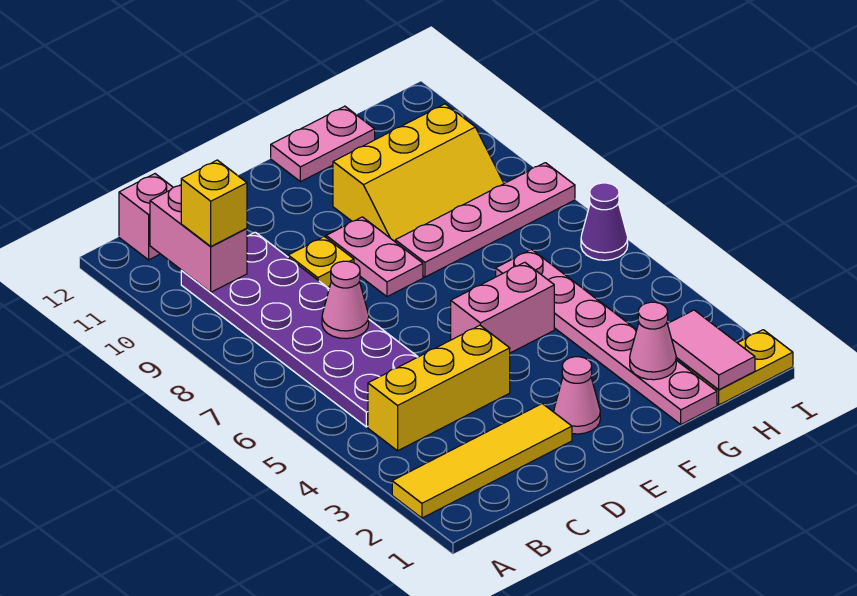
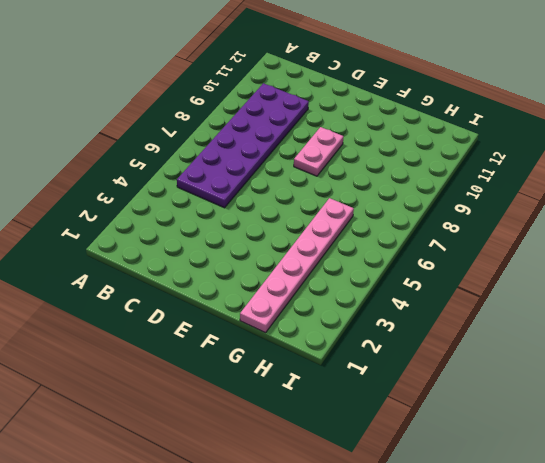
none -> yellow 1x4 tile [392,404,572,518]
none -> yellow 1x3 brick [368,325,510,451]
none -> pink 1x1 brick [119,174,173,260]

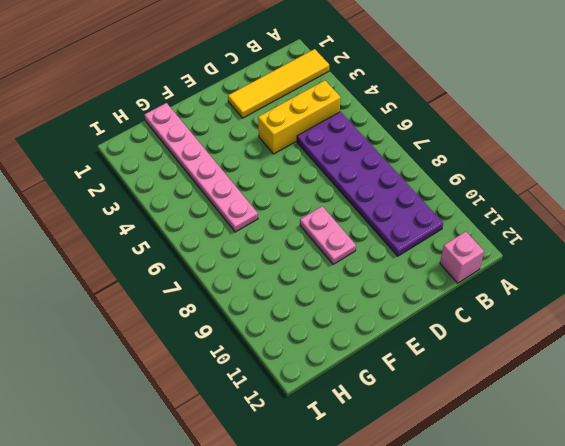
none -> yellow 1x1 plate [288,237,354,287]
none -> pink 1x1 cone [554,357,600,434]
none -> pink 1x2 brick [451,262,554,353]

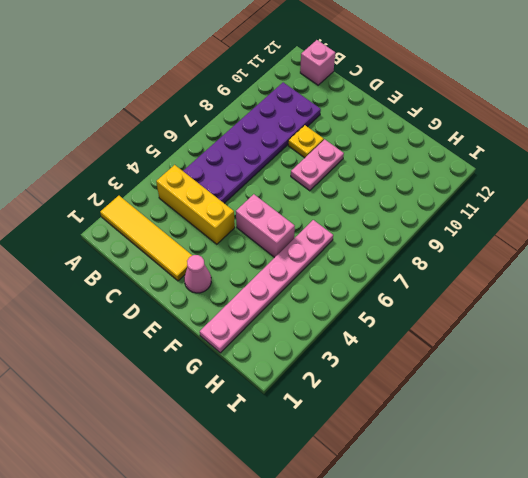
none -> pink 1x4 plate [395,163,575,277]
none -> yellow 2x3 slope [333,104,504,241]
none -> pink 1x2 plate [271,106,375,182]

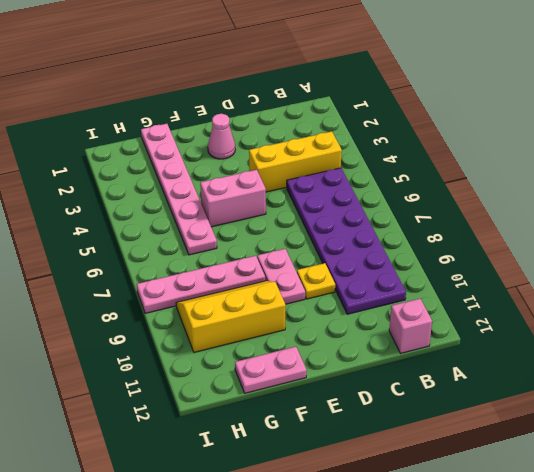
none -> yellow 1x4 tile [392,404,572,518]
none -> yellow 1x2 plate [689,330,793,405]
none -> purple 1x1 cone [581,183,628,260]

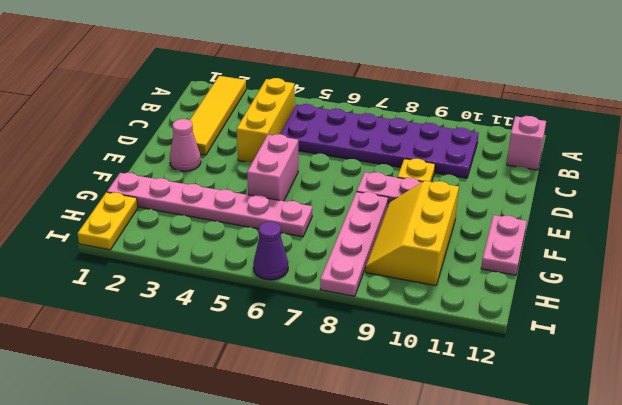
none -> pink 1x2 brick [150,185,247,292]
none -> pink 1x1 cone [322,261,369,339]
none -> pink 1x1 cone [630,302,676,380]

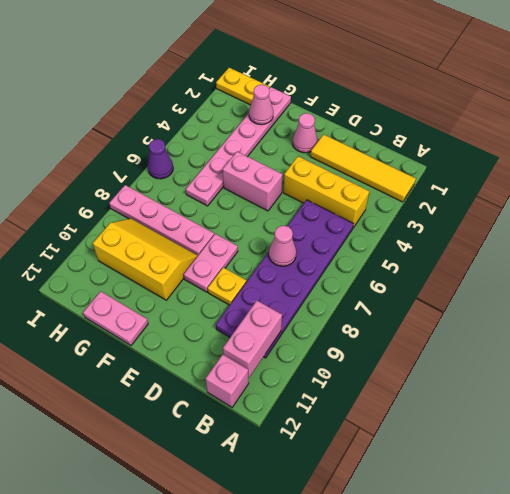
none -> pink 1x2 tile [668,310,755,390]
none -> yellow 1x1 brick [181,160,247,246]

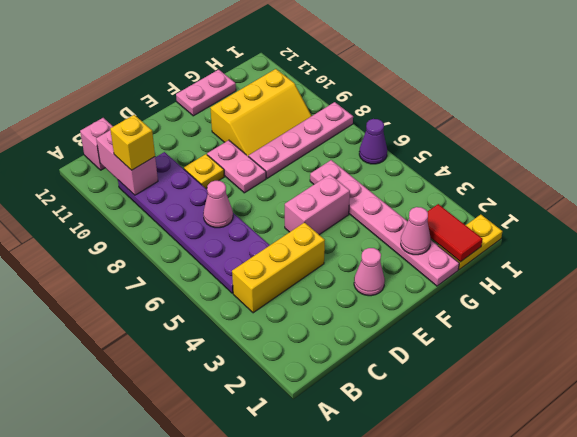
red 1x2 tile [427,204,483,262] -> pink 1x2 tile [668,310,755,390]
none -> yellow 1x4 tile [392,404,572,518]

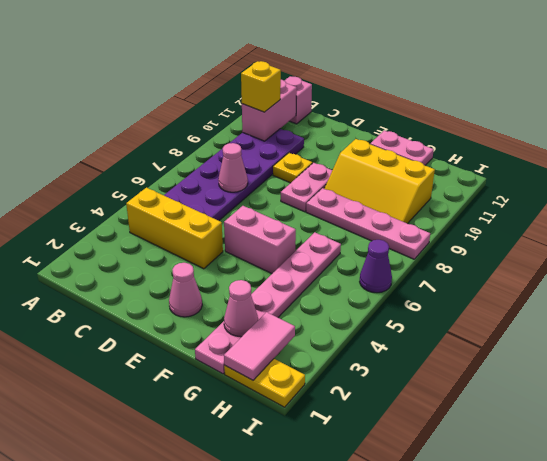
none -> yellow 1x4 tile [392,404,572,518]

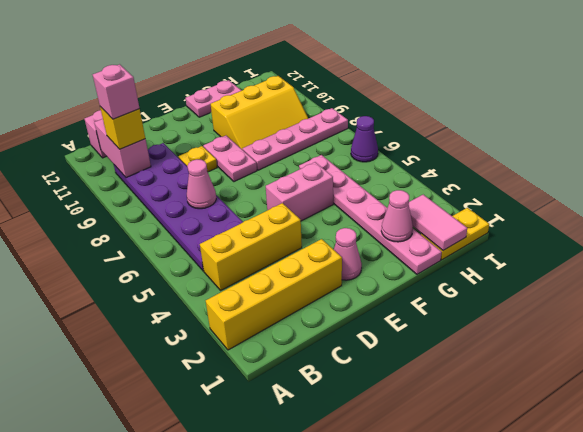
yellow 1x4 brick [206,239,342,350] -> yellow 1x4 tile [392,404,572,518]
pink 1x1 brick [93,64,140,119] -> none

